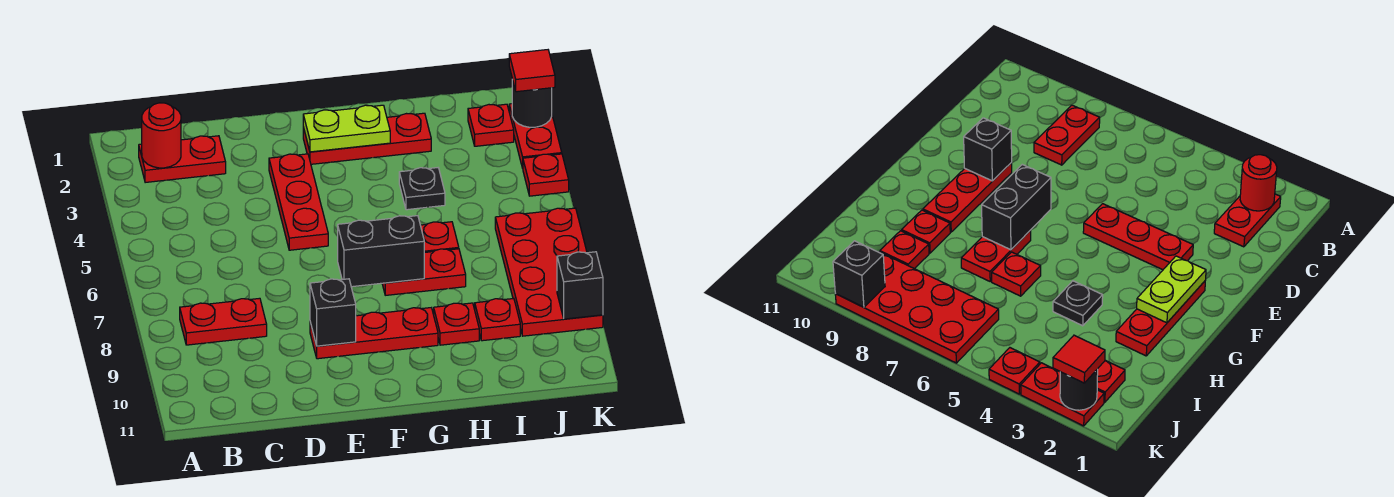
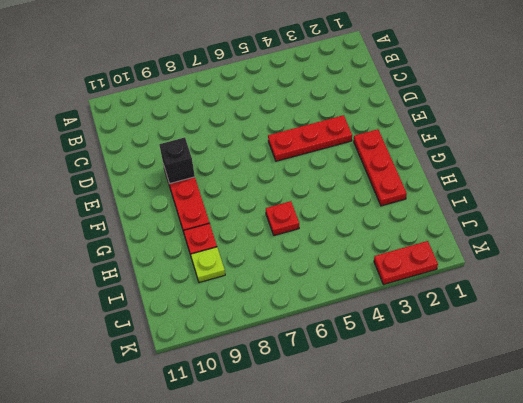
lime 1x1 plate [191,247,225,283] -> red 1x1 plate [475,299,520,341]
none -> red 1x2 plate [139,136,226,183]
none -> red 1x2 plate [180,298,267,345]
none -> red 1x2 plate [382,249,466,295]

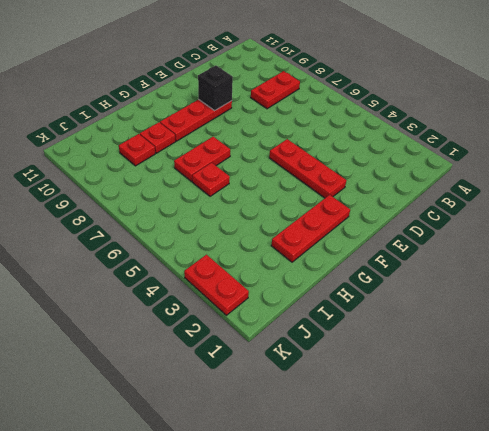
none -> red 1x2 plate [139,136,226,183]
none -> black 1x1 plate [399,168,445,210]
none -> red 1x1 plate [468,104,514,146]

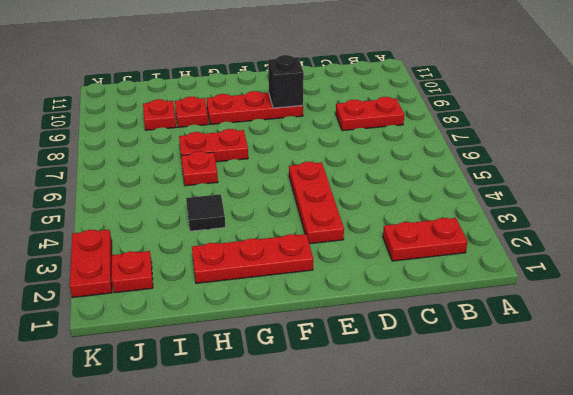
black 1x1 tile [186,194,225,231] -> black 1x1 plate [399,168,445,210]
none -> red 2x4 plate [495,208,603,336]
none -> red 1x1 plate [523,154,569,196]
none -> red 1x1 round brick [142,103,181,168]

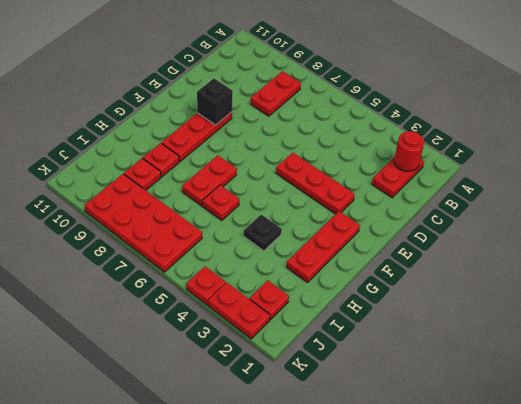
none -> lime 1x2 plate [303,105,390,152]
none -> black 1x2 brick [338,216,424,287]
none -> black 1x1 round brick [512,80,552,127]

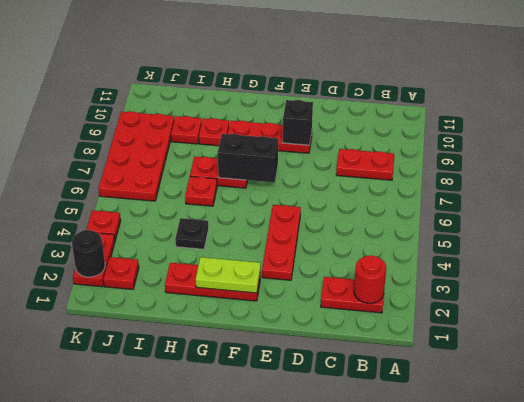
none -> black 1x1 brick [557,252,603,319]
none -> red 1x1 tile [509,50,555,92]

